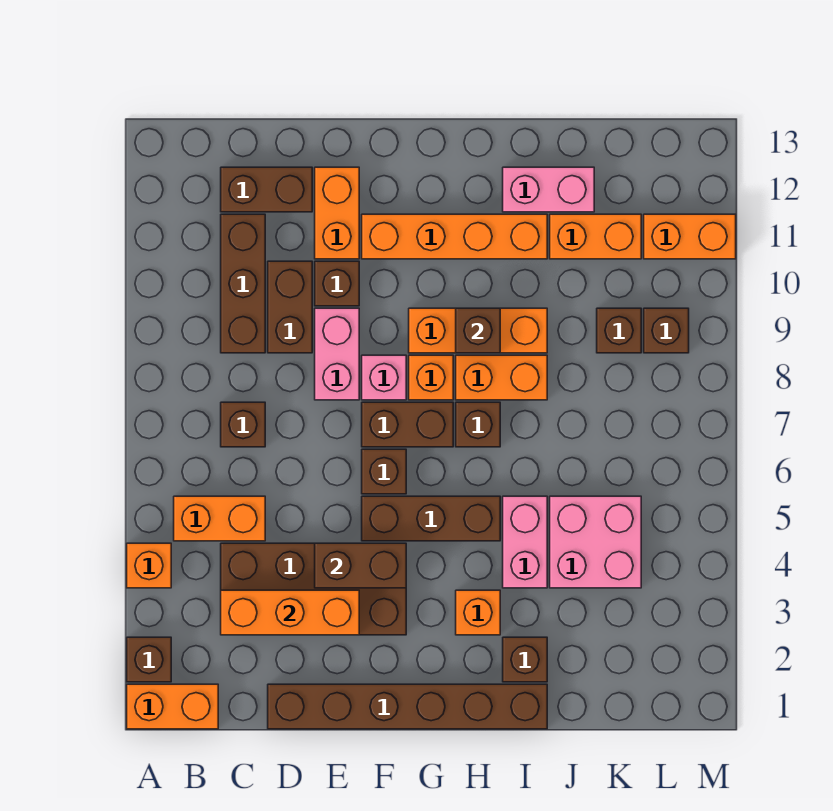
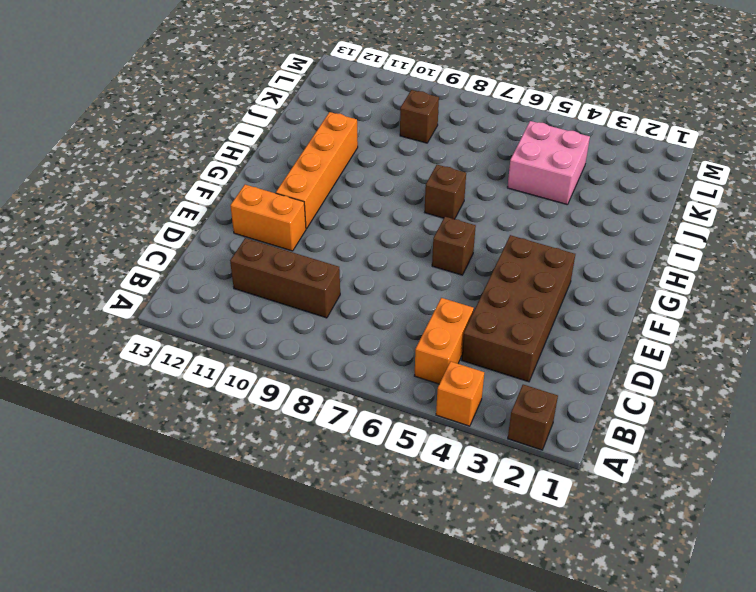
none -> orange 1x2 brick [127,684,218,729]
none -> brown 1x1 brick [221,402,265,447]
none -> brown 1x2 brick [221,167,312,212]
none -> brown 1x6 brick [268,684,547,729]

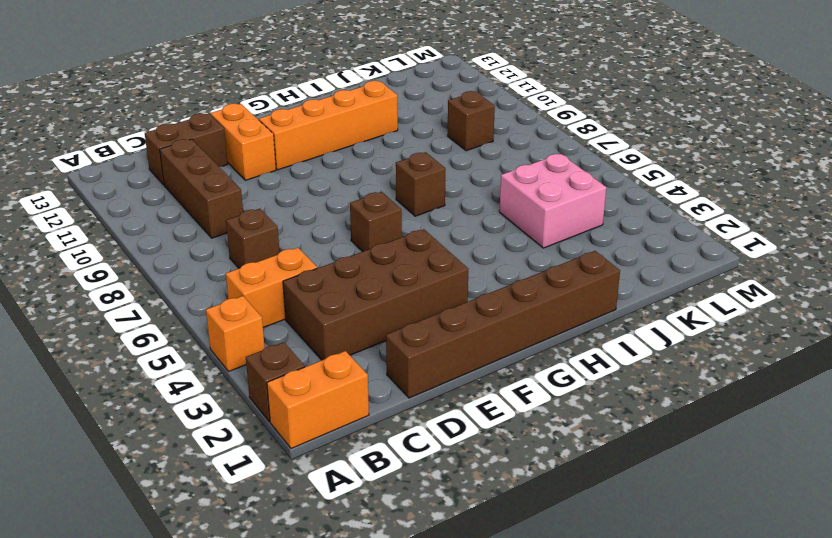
none -> brown 1x2 brick [268,261,312,353]
none -> pink 1x2 brick [315,308,359,400]
none -> brown 1x1 brick [315,261,359,306]
none -> brown 1x3 brick [362,496,500,541]

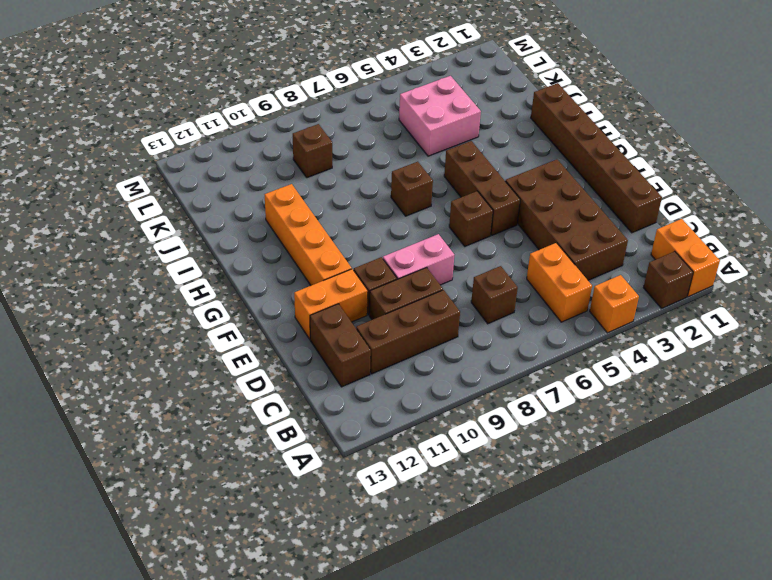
none -> brown 1x2 brick [362,402,453,447]
none -> pink 1x1 brick [362,355,406,400]
none -> orange 1x1 brick [409,355,453,400]
none -> orange 1x3 brick [409,308,547,353]

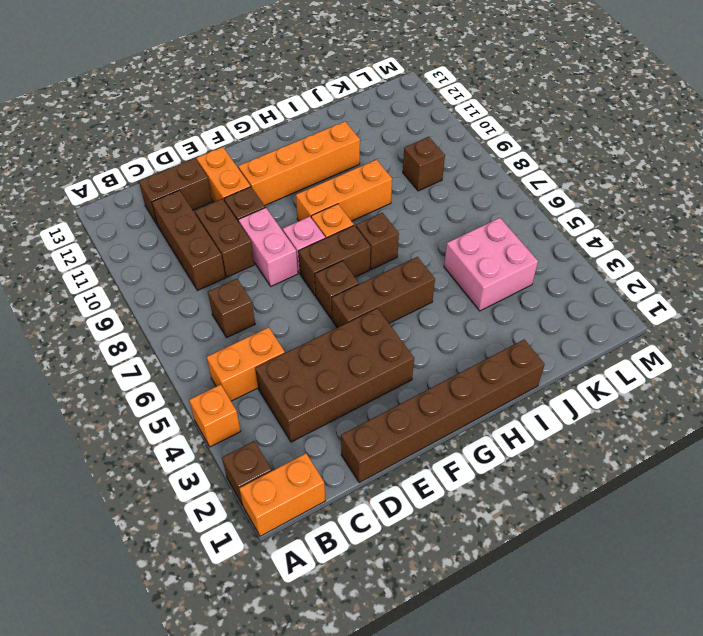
none -> orange 1x1 brick [456,590,500,635]
none -> orange 1x2 brick [456,355,547,400]
none -> brown 1x1 brick [503,637,547,682]
none -> pink 1x2 brick [503,496,547,588]

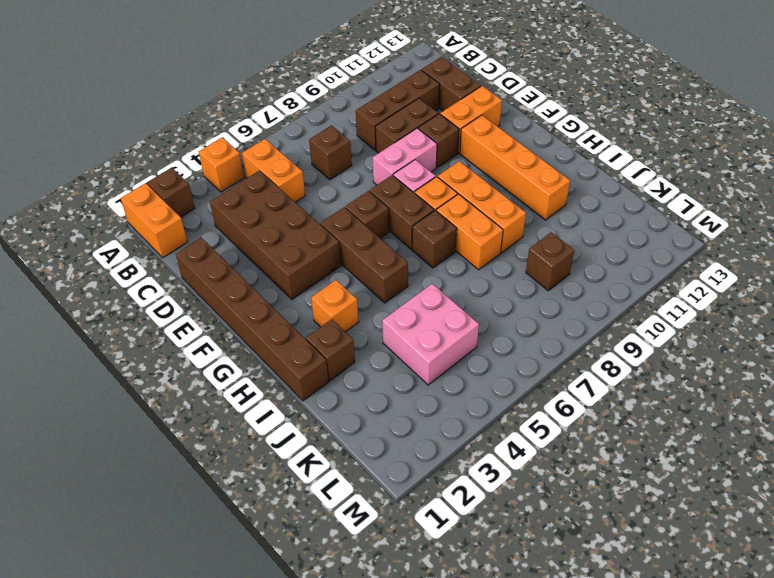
none -> pink 1x2 brick [503,496,547,588]
none -> pink 1x2 brick [503,167,594,212]
none -> orange 1x2 brick [550,214,641,259]
none -> brown 1x1 brick [644,308,689,353]

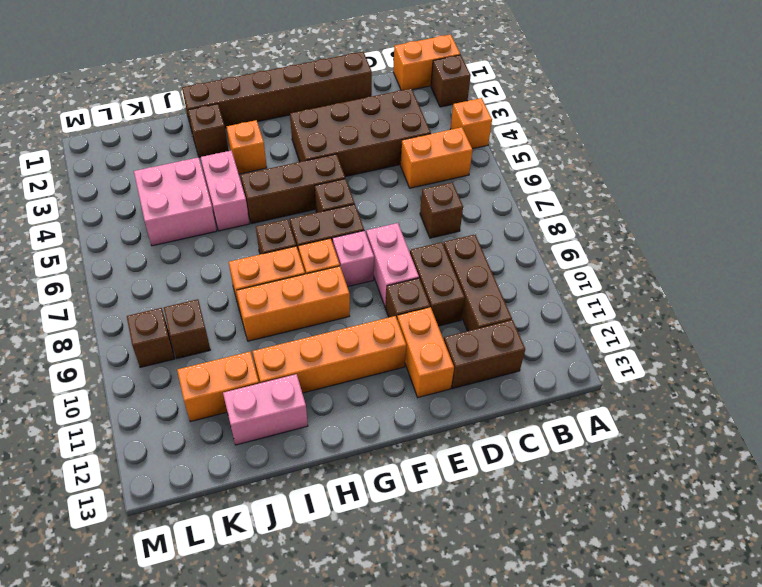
none -> orange 1x2 brick [644,214,736,259]
none -> orange 1x3 brick [221,590,359,635]
none -> brown 1x2 brick [315,543,406,588]
none -> brown 1x1 brick [456,308,500,353]

